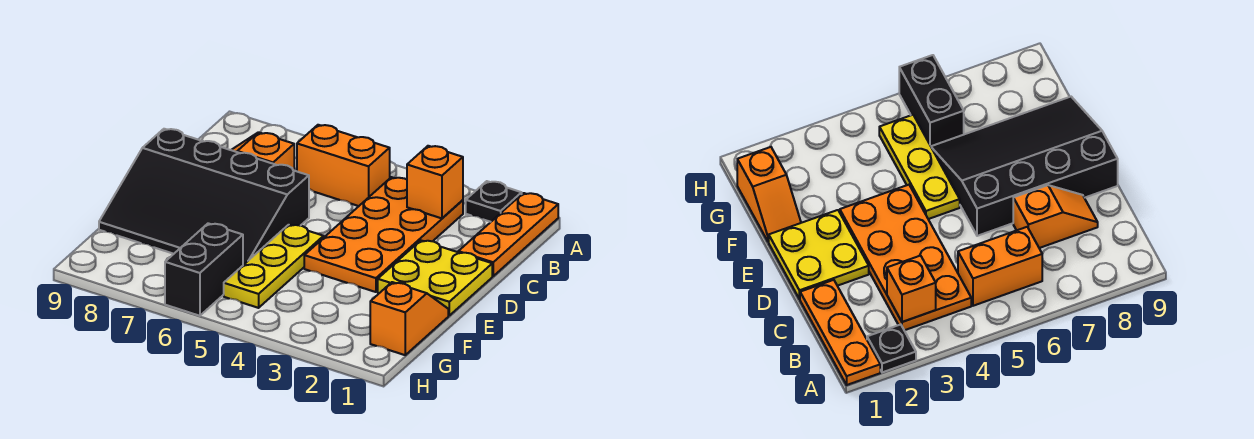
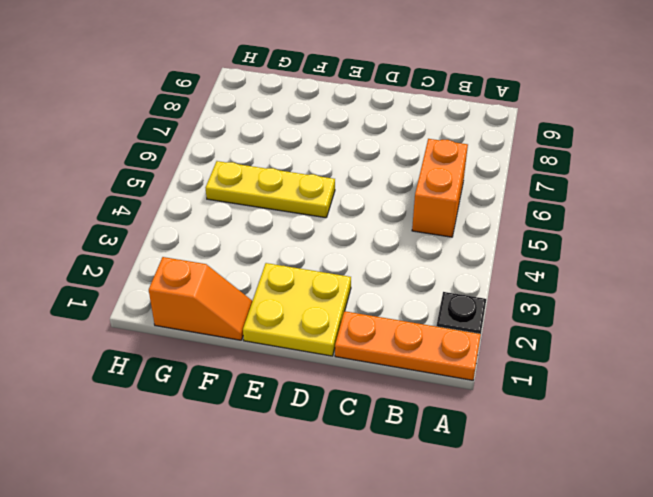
none -> orange 2x4 plate [304,177,463,292]
none -> orange 1x2 slope [232,132,294,170]

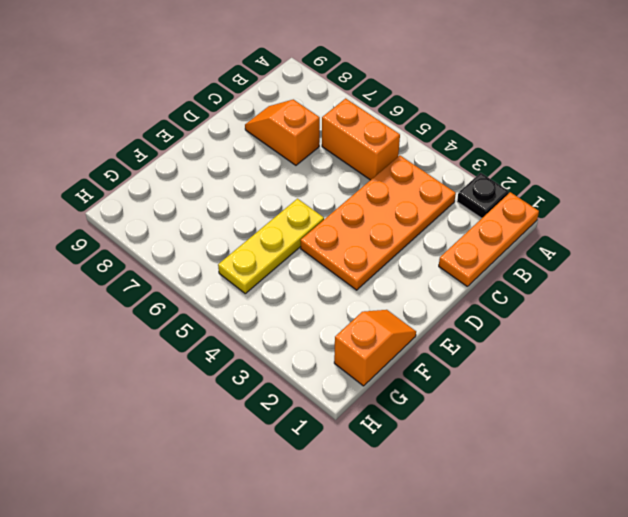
none -> yellow 2x2 plate [378,240,492,316]
none -> black 3x4 slope [99,129,309,265]

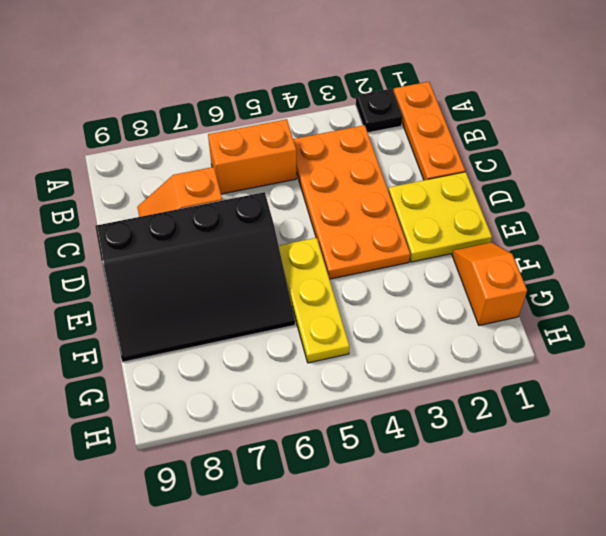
none -> black 1x2 brick [165,223,243,316]
none -> orange 1x1 brick [407,146,463,218]

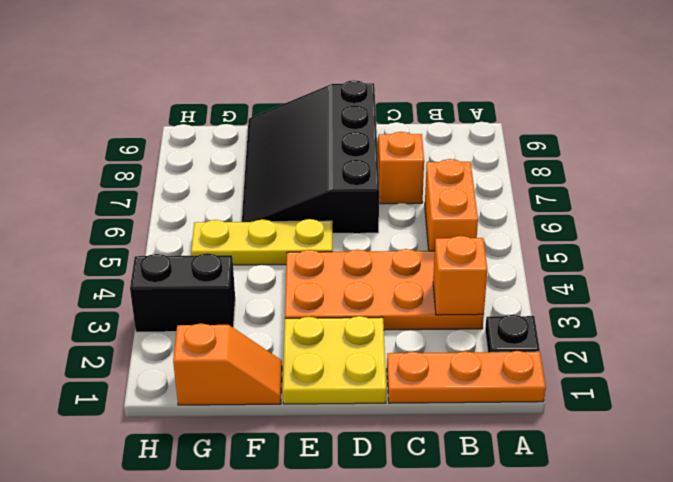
black 1x2 brick [130,253,235,332] -> black 1x2 brick moved to [165,223,243,316]

